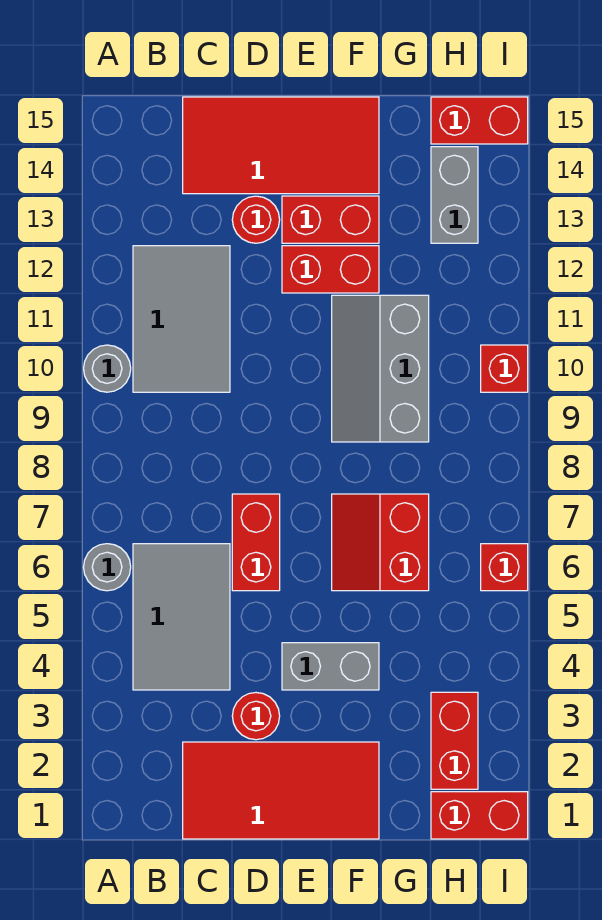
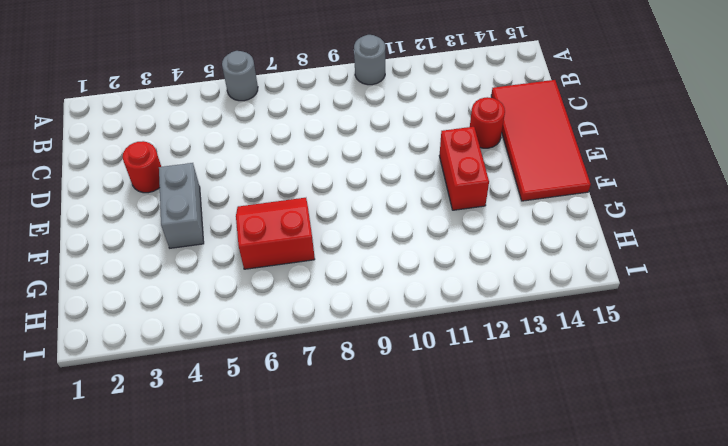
none -> grey 2x3 tile [133,544,230,690]
none -> grey 2x3 tile [133,246,230,392]
none -> red 2x4 tile [183,742,379,839]

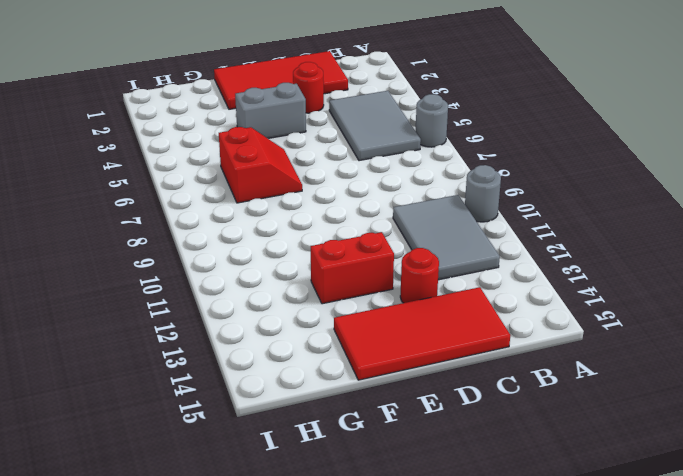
none -> red 1x2 brick [232,494,280,591]
none -> red 1x2 brick [282,196,379,243]
none -> grey 2x3 slope [332,295,429,442]

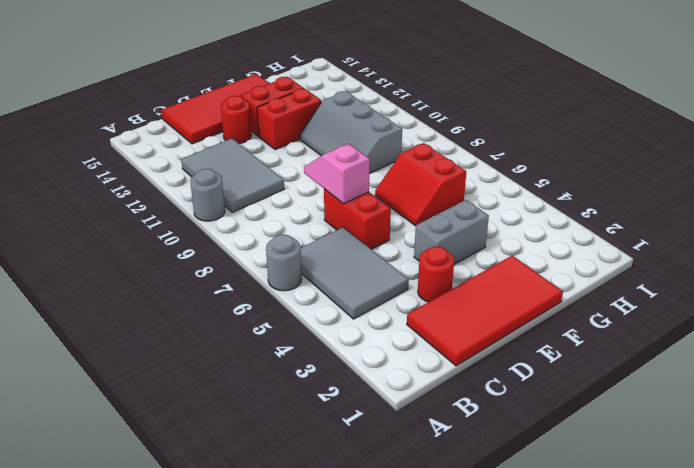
pink 1x2 slope [304,144,370,204] -> none
none -> red 1x2 brick [431,792,528,839]
none -> red 1x2 brick [431,692,478,789]
none -> grey 1x2 brick [431,147,478,243]

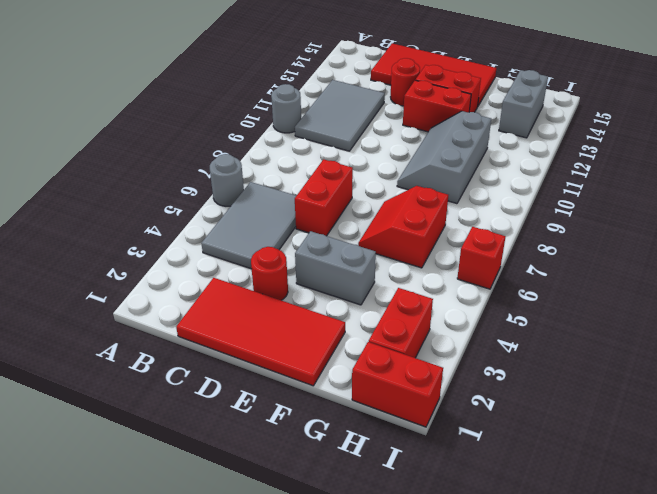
none -> red 1x2 brick [431,97,528,144]
none -> red 1x1 brick [481,345,528,392]

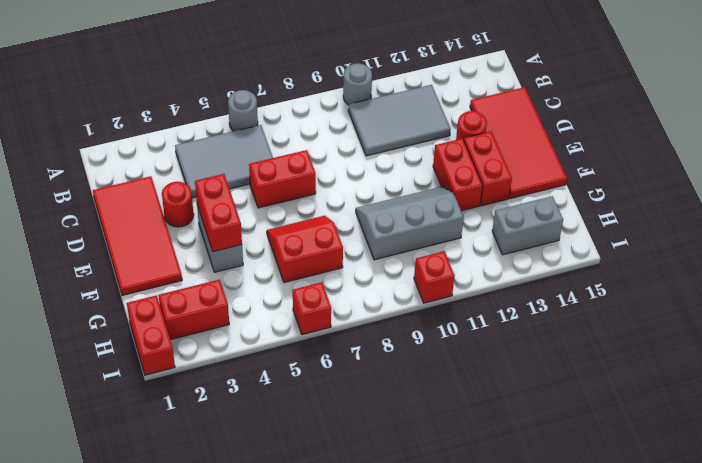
red 1x2 brick [195,174,242,252] -> red 1x2 brick moved to [431,97,528,144]

